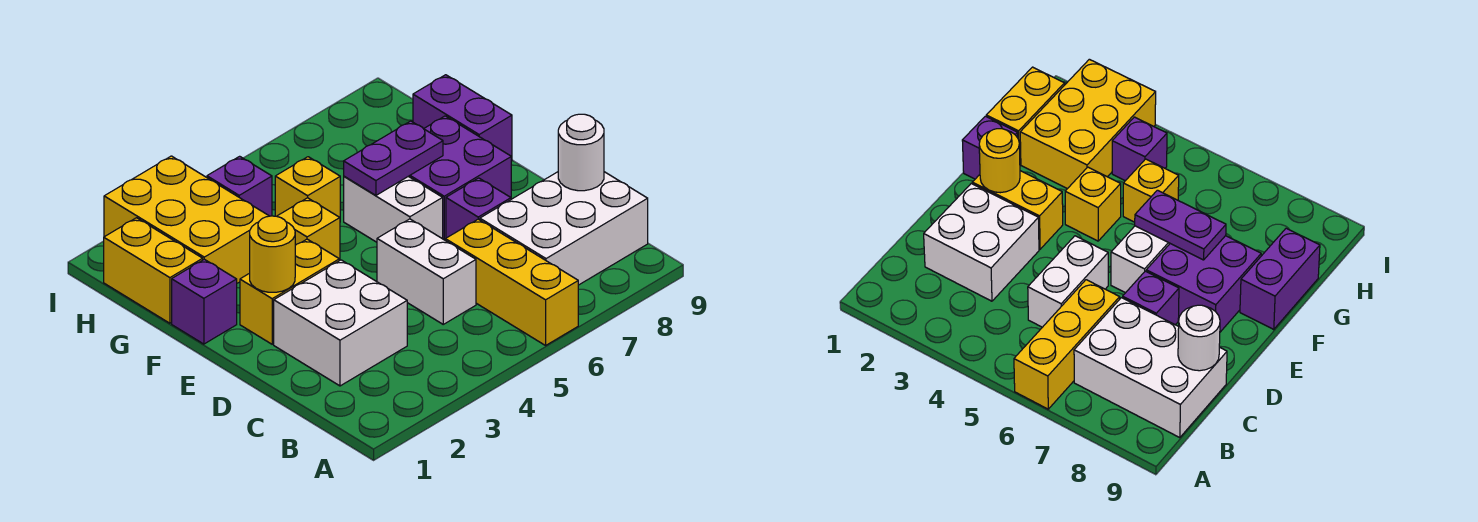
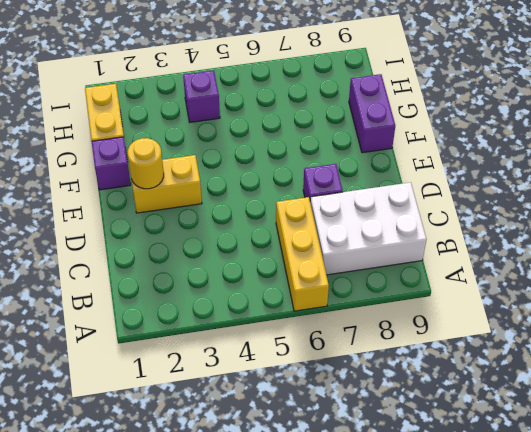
none -> white 2x2 brick [274,260,407,386]
none -> white 1x2 brick [377,219,476,324]
none -> white 1x2 brick [344,176,443,242]

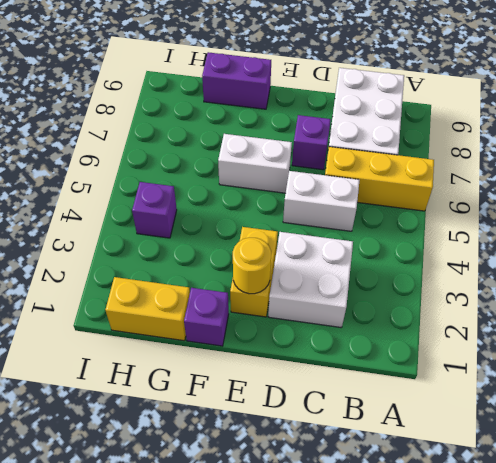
none -> purple 2x2 brick [409,116,511,240]
none -> yellow 1x1 brick [277,198,340,261]
none -> yellow 2x3 brick [104,156,269,283]

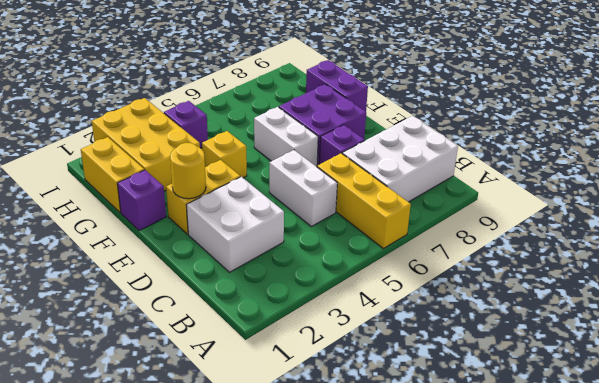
none -> yellow 1x1 brick [275,157,340,217]
none -> white 1x1 round brick [558,114,604,191]
none -> purple 1x2 plate [344,121,443,195]

